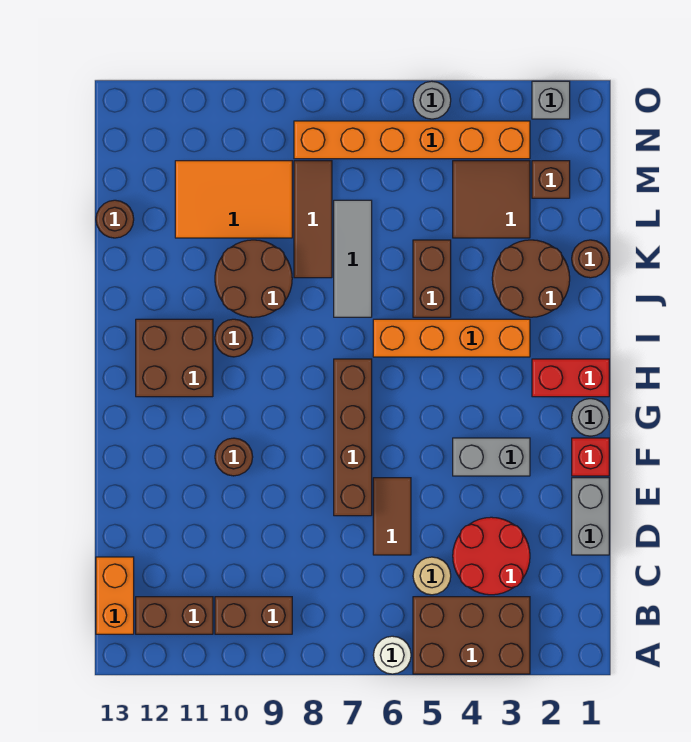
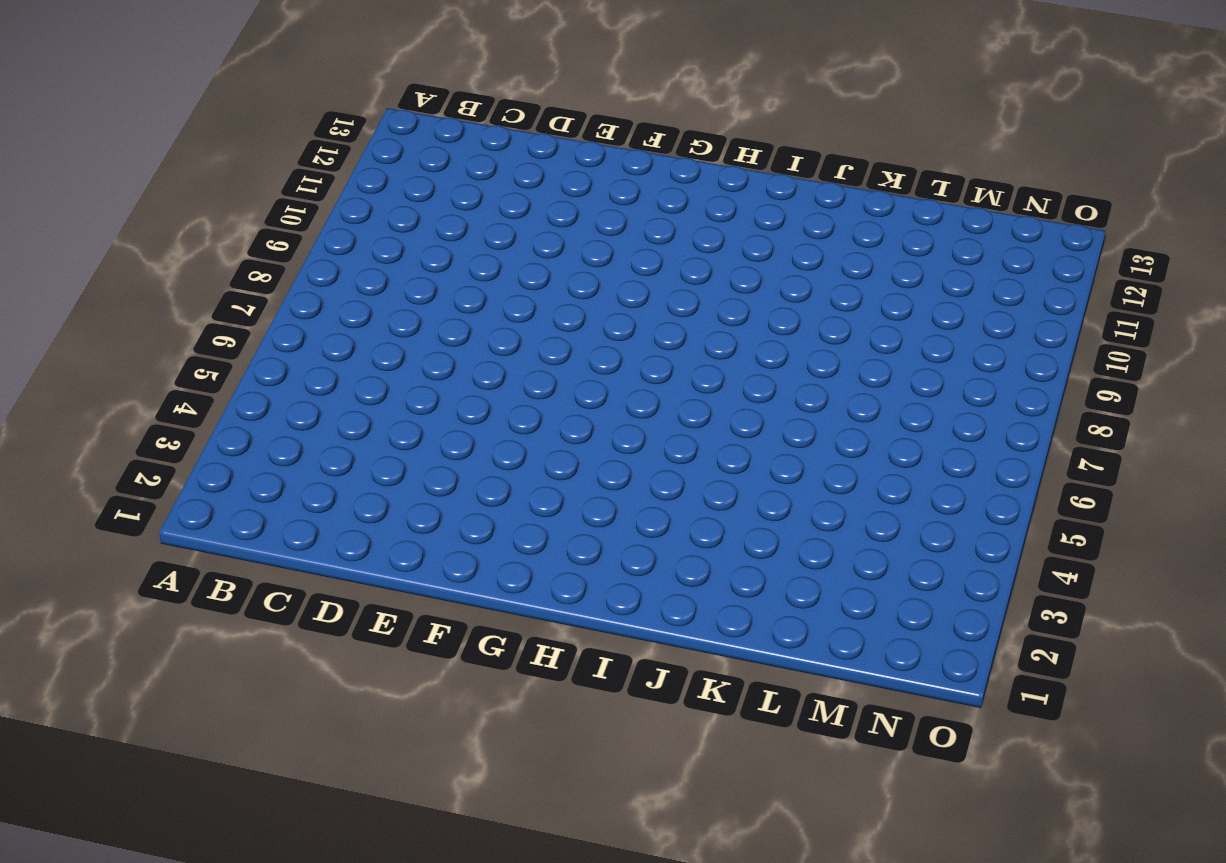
none -> brown 2x3 brick [413,597,530,674]
none -> white 1x1 round brick [373,636,411,674]
none -> brown 1x2 brick [215,597,292,634]
none -> brown 1x2 brick [136,597,213,634]

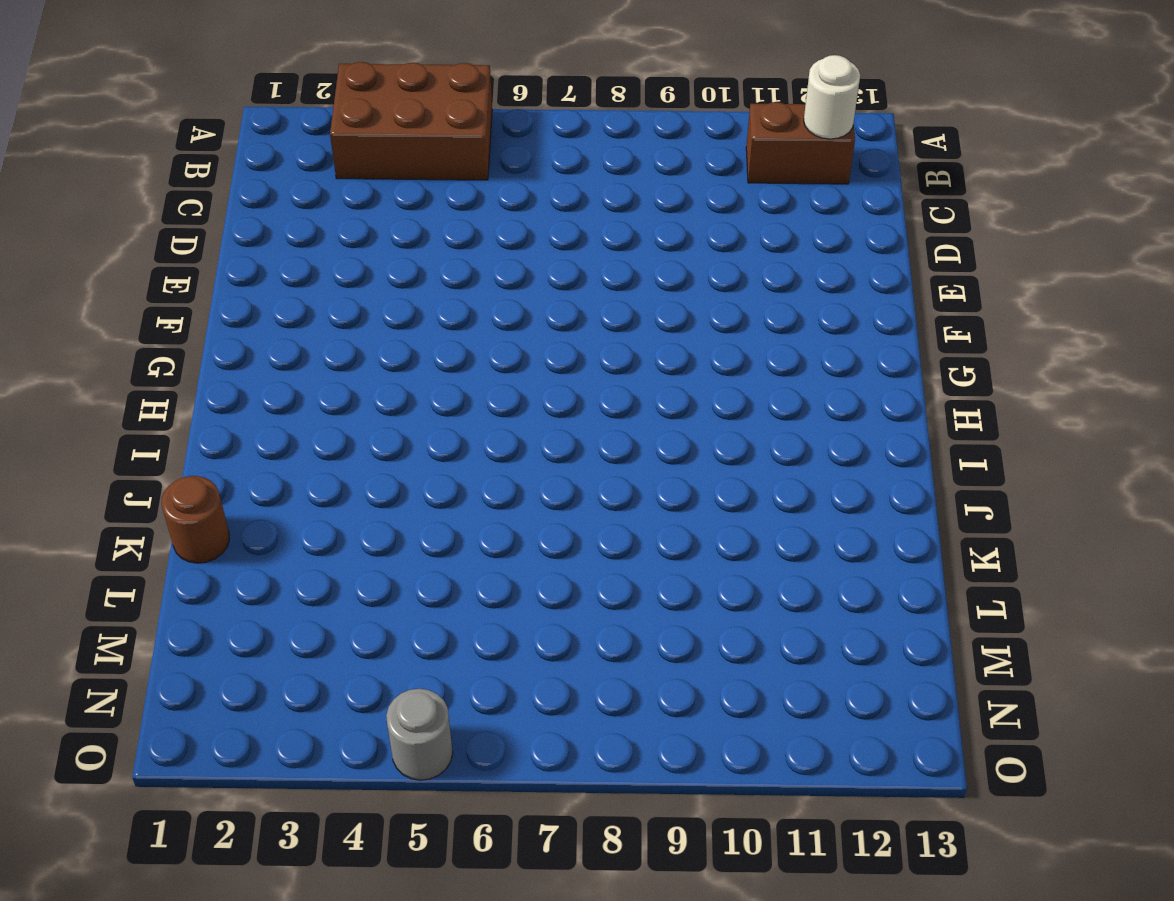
white 1x1 round brick [804,55,860,139] -> white 1x1 round brick moved to [373,636,411,674]
none -> brown 1x2 brick [215,597,292,634]
none -> orange 1x2 brick [96,557,134,634]
none -> red 2x2 round brick [453,517,530,595]
none -> tan 1x1 round brick [413,557,451,595]

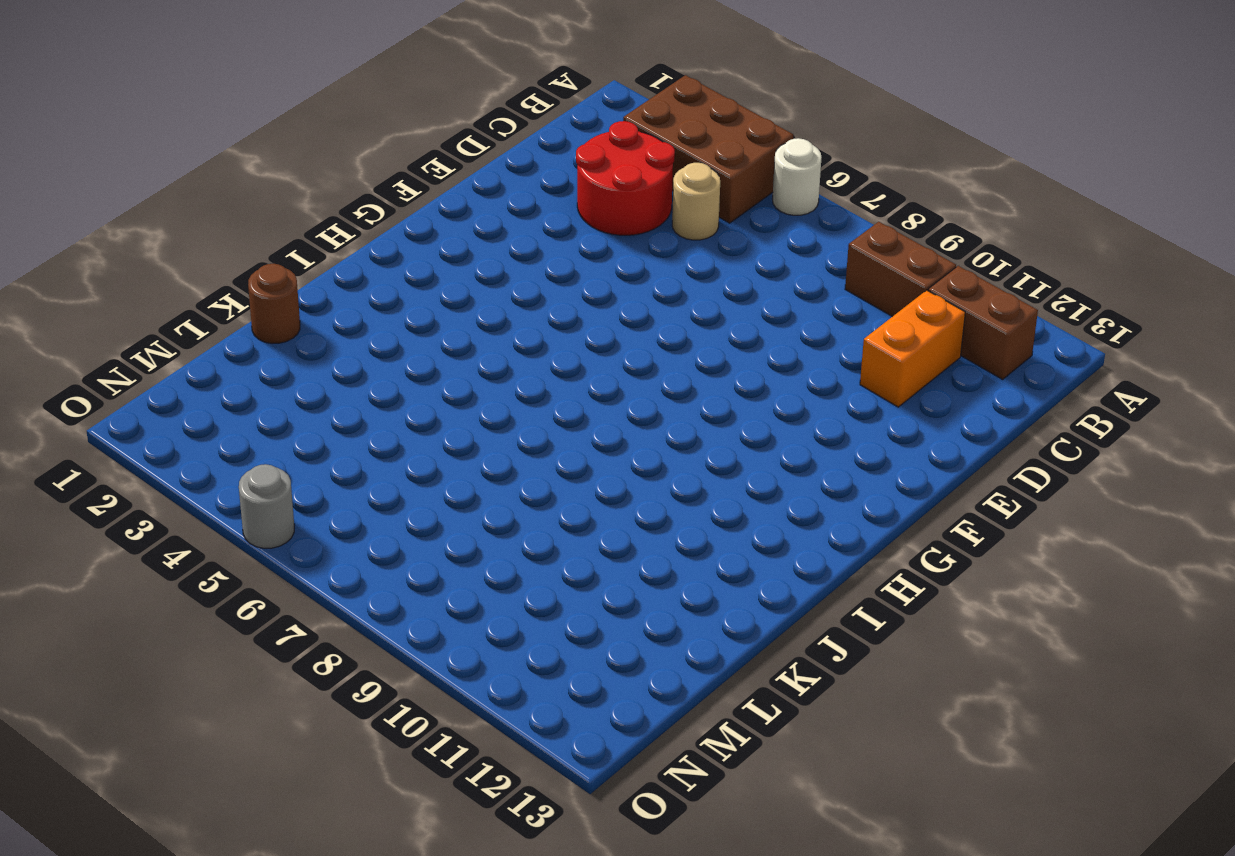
orange 1x2 brick [860,290,965,407] -> orange 1x2 brick moved to [96,557,134,634]
none -> grey 1x2 brick [572,478,609,555]
none -> brown 1x2 tile [373,478,411,555]
none -> brown 1x4 brick [334,359,372,516]
none -> red 1x1 brick [572,438,609,476]

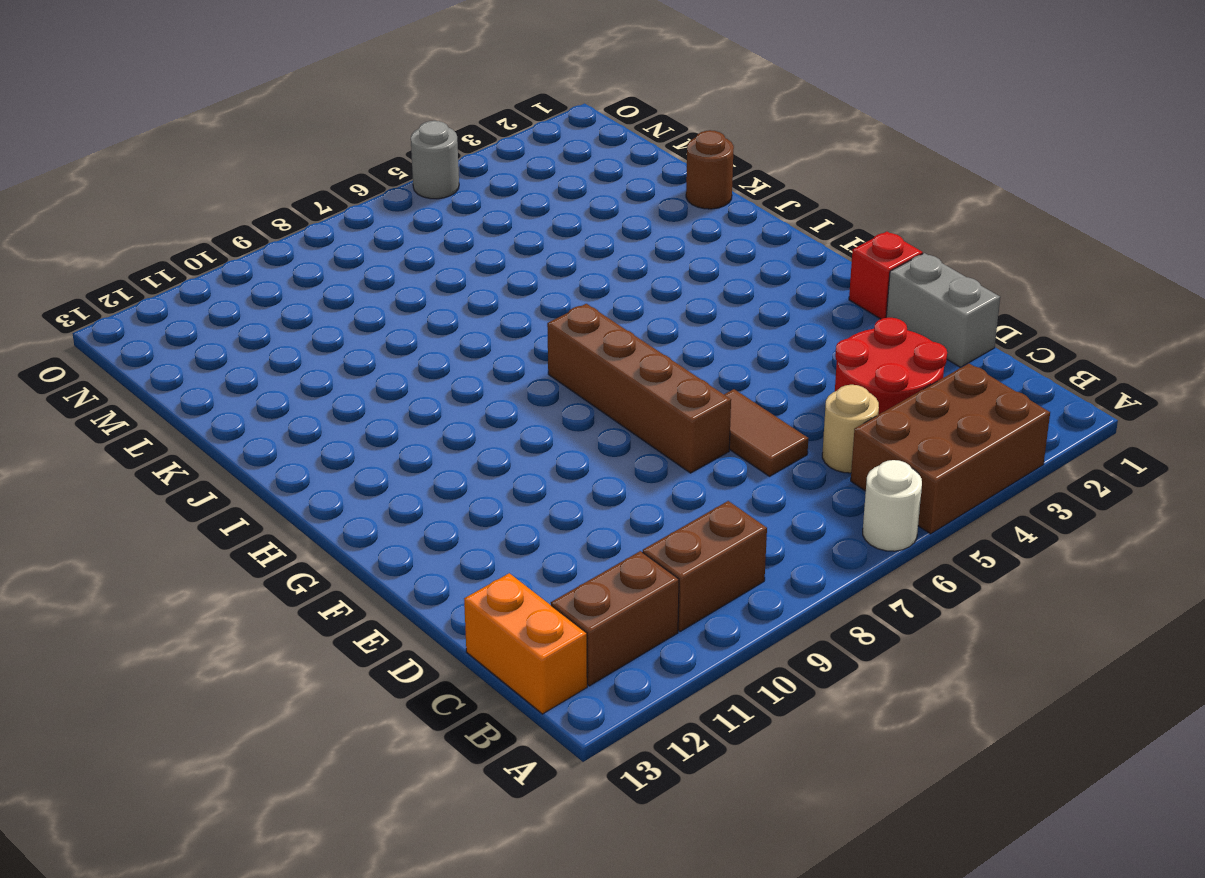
none -> grey 1x2 brick [453,438,530,476]
none -> brown 1x1 round brick [215,438,253,476]
none -> grey 1x1 round brick [572,399,609,436]
none -> red 1x2 brick [532,359,609,397]

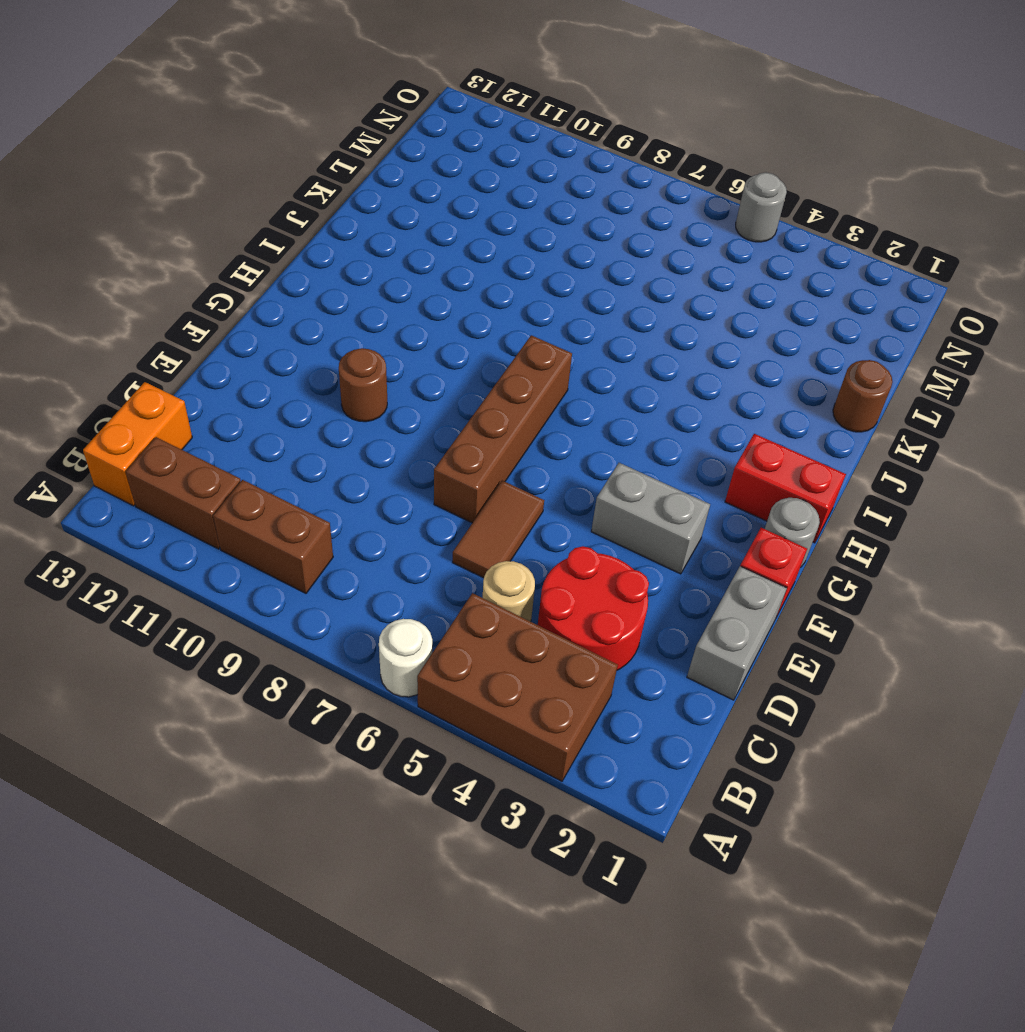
none -> brown 2x2 brick [136,319,213,397]
none -> orange 1x4 brick [373,319,530,357]
none -> brown 1x1 round brick [215,319,253,357]
none -> brown 2x2 round brick [492,240,570,317]

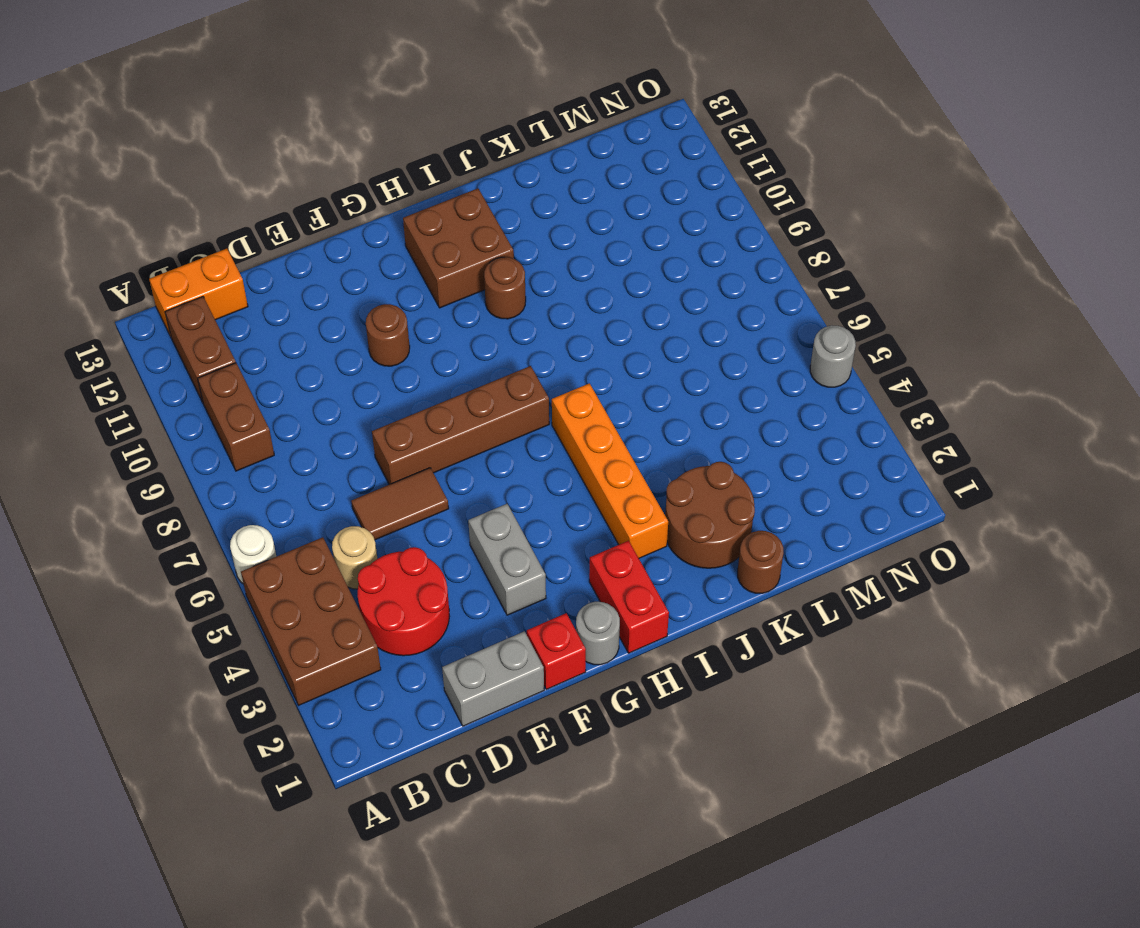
none -> brown 1x2 brick [413,240,451,317]
none -> grey 1x3 tile [334,200,372,317]
none -> brown 2x2 round brick [215,240,292,317]
none -> brown 1x3 tile [294,161,332,278]

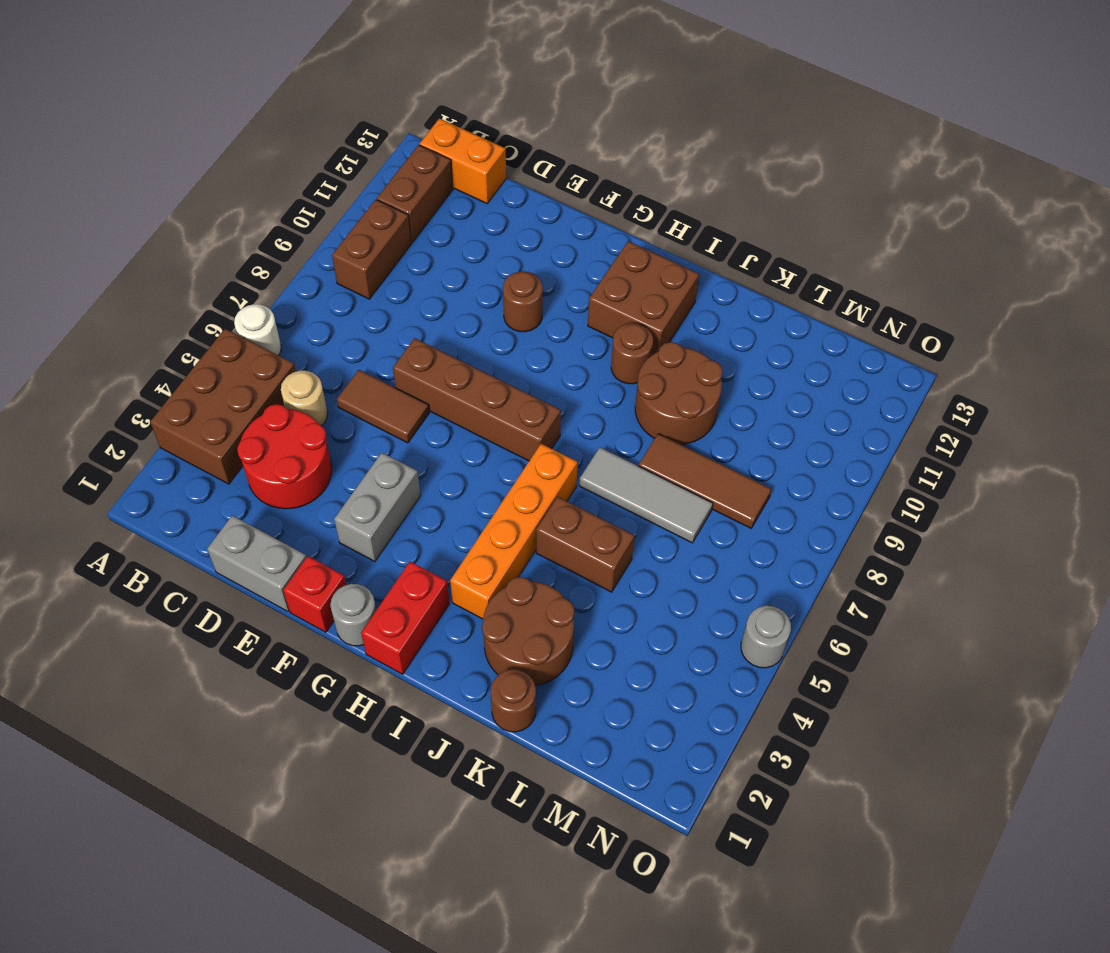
none -> brown 2x2 tile [453,161,530,238]
none -> orange 2x3 tile [175,161,292,238]
none -> brown 1x1 round brick [96,200,134,238]
none -> brown 1x1 brick [532,161,570,198]

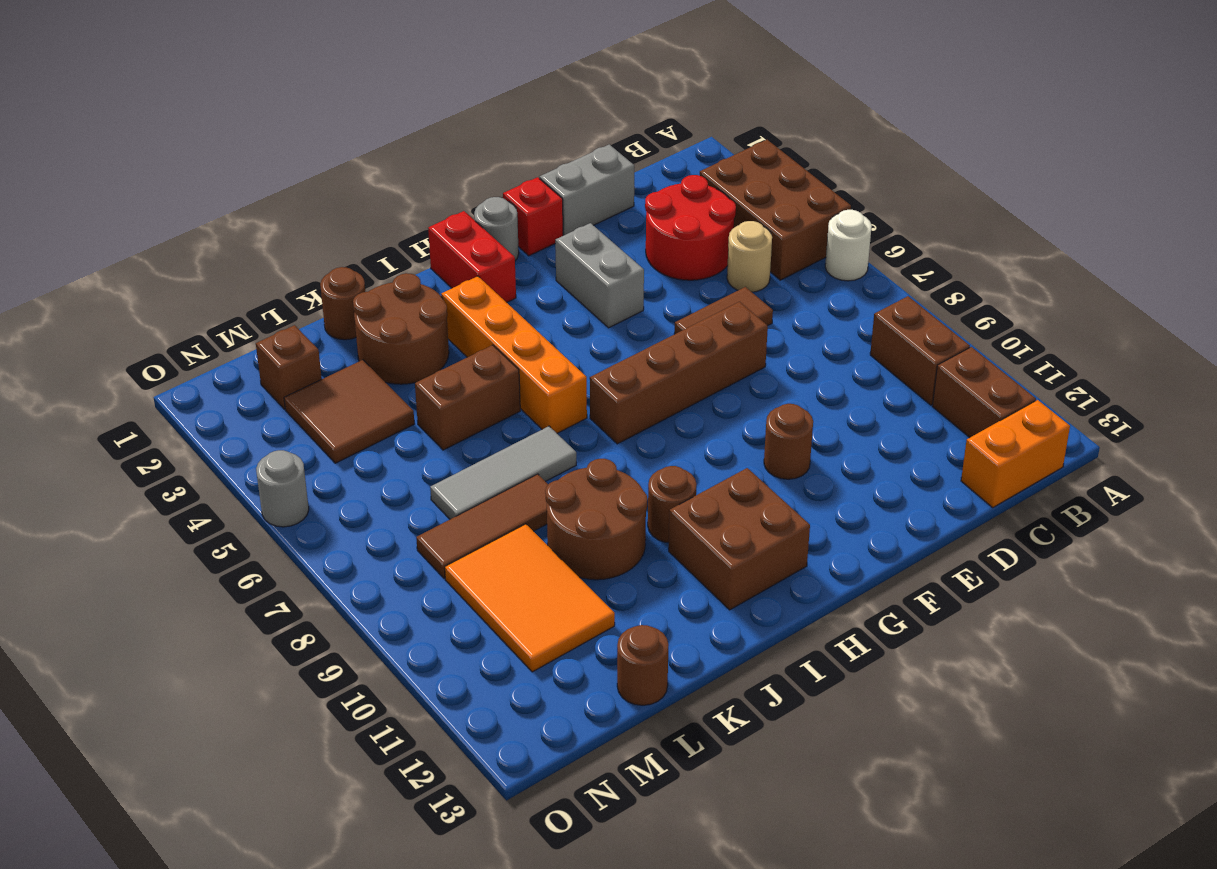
none -> orange 1x6 brick [294,121,530,159]
none -> grey 1x1 brick [532,81,570,119]

